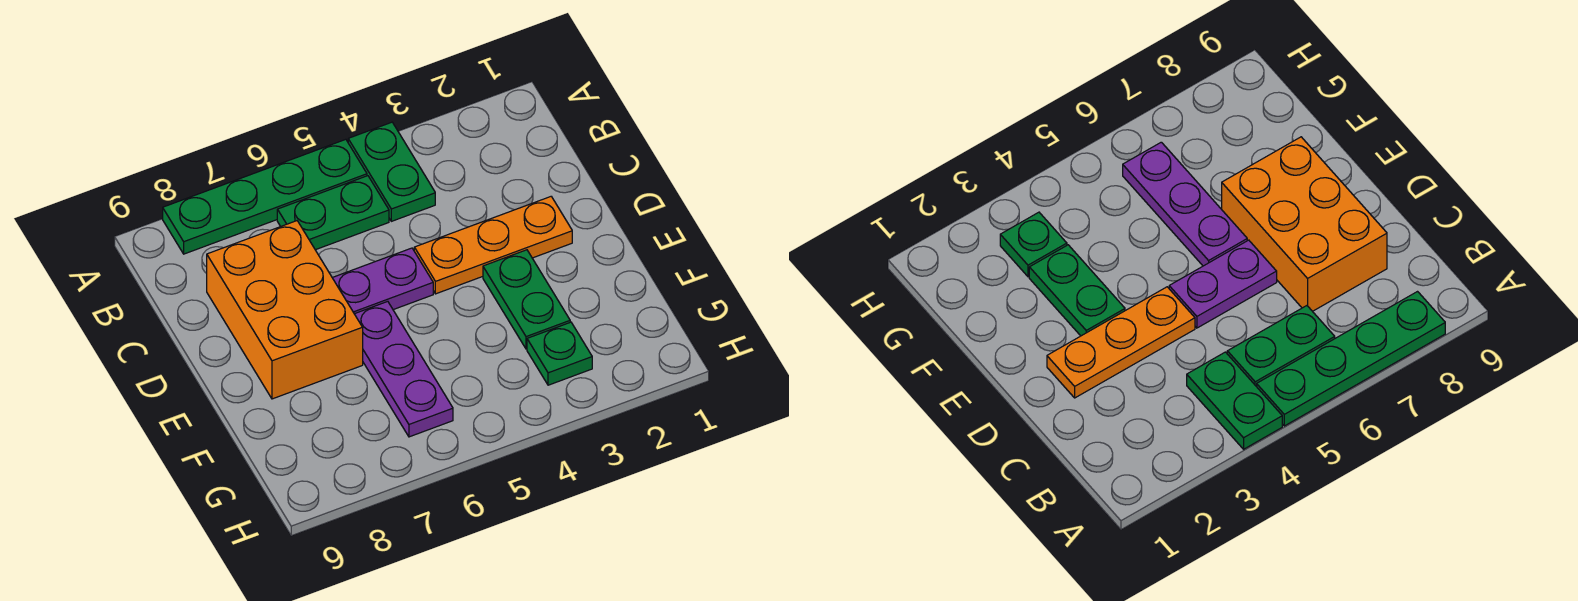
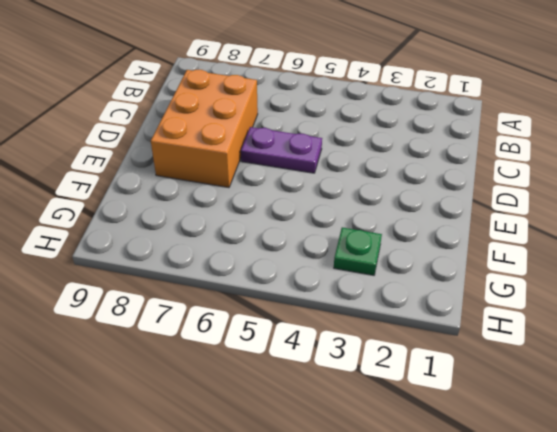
none -> green 1x2 plate [348,122,435,221]
none -> green 1x4 plate [163,139,367,254]

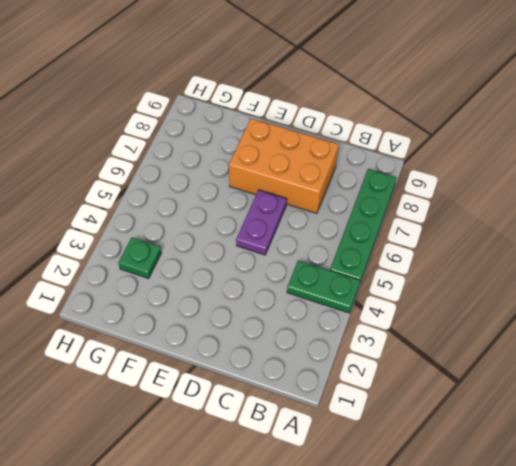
none -> green 1x2 plate [277,176,389,250]
none -> orange 1x3 plate [414,197,572,294]

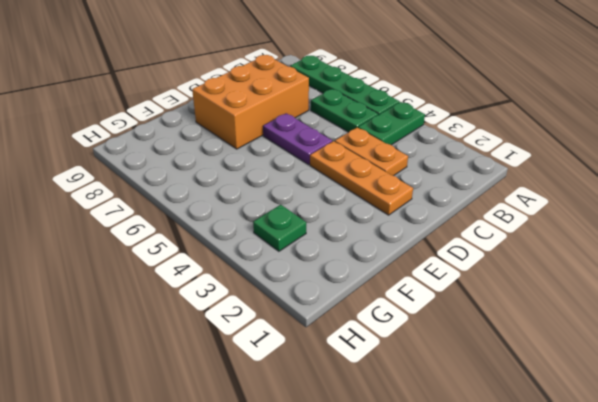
orange 1x2 plate [335,128,408,176] -> none
none -> green 1x2 plate [483,250,570,349]
none -> purple 1x3 plate [355,301,453,437]

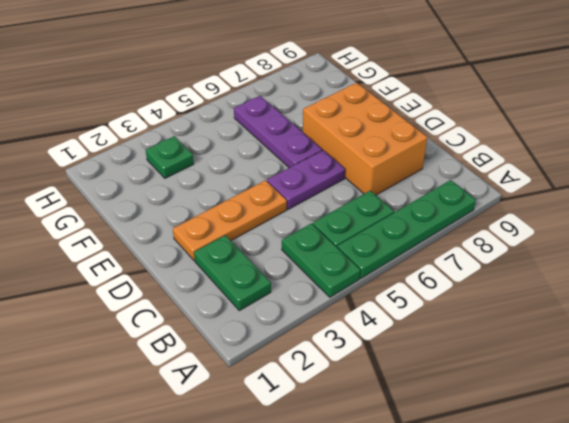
green 1x2 plate [194,235,271,311] -> green 1x2 plate moved to [483,250,570,349]

